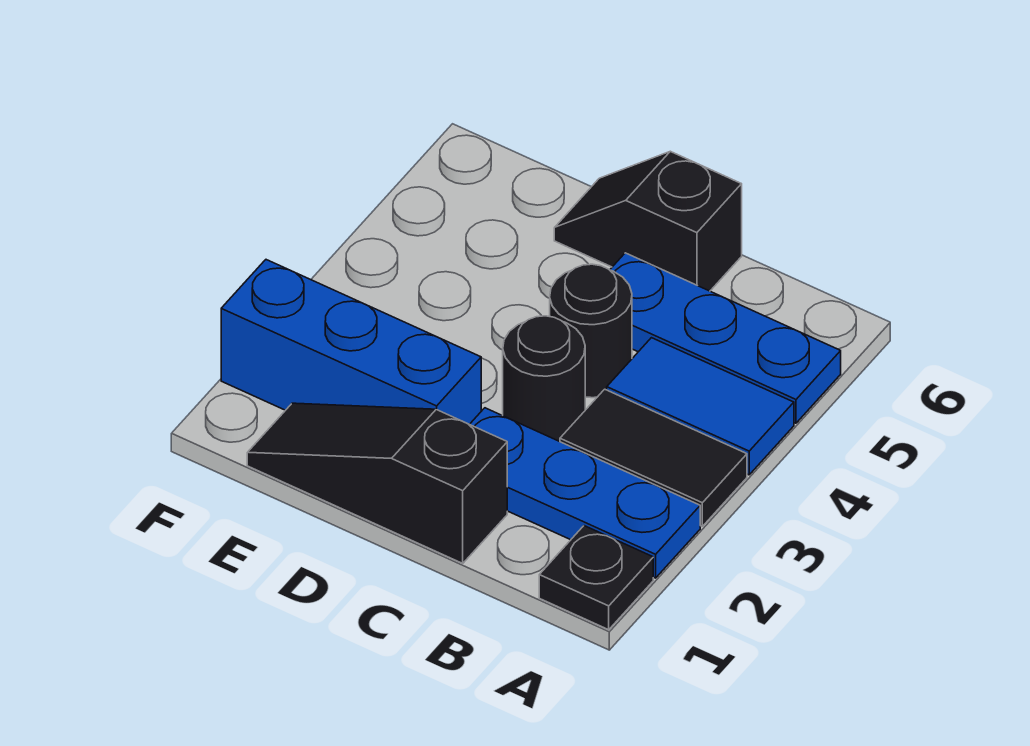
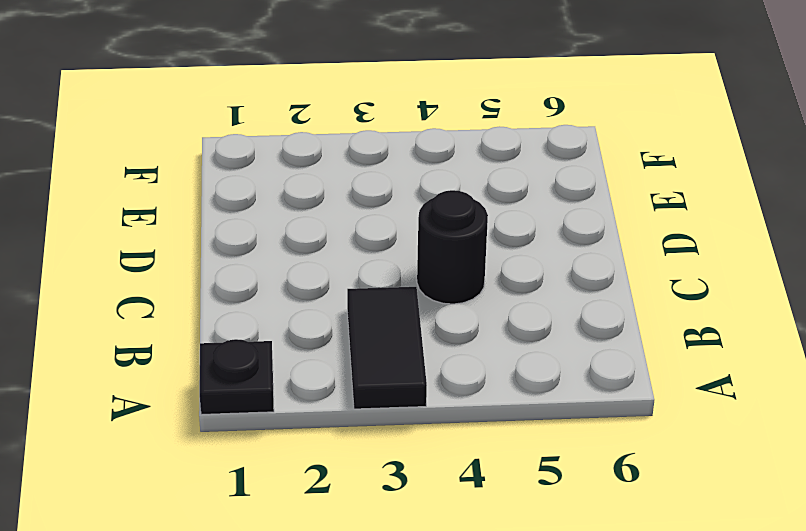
none -> blue 1x3 plate [470,408,700,578]
none -> blue 1x2 tile [607,338,794,475]

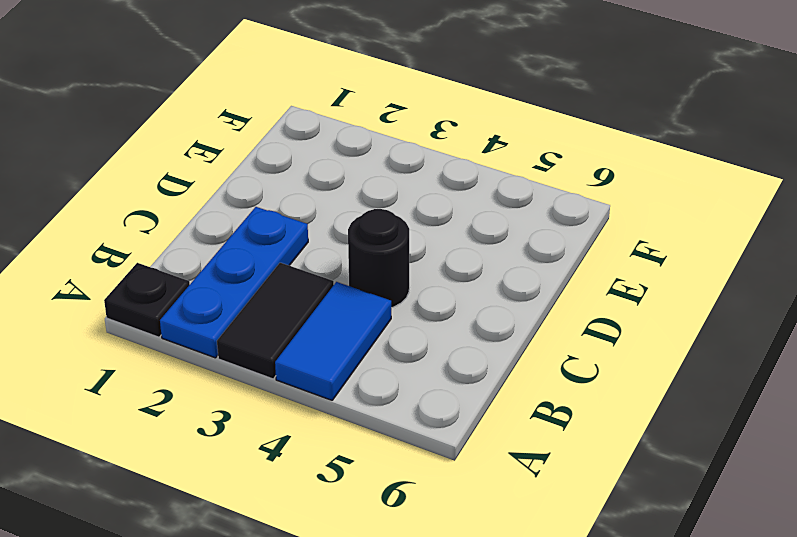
none -> blue 1x3 plate [610,253,841,423]
none -> black 1x3 slope [247,403,507,563]

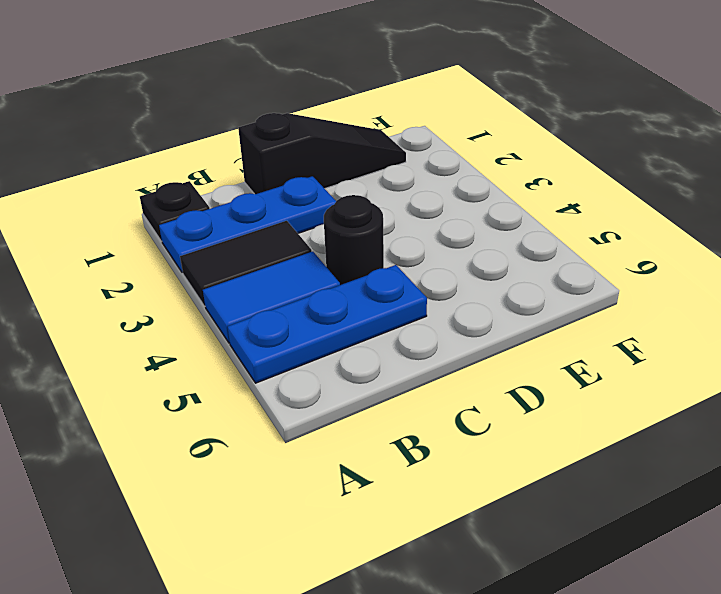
none -> black 1x1 round brick [503,316,585,442]
none -> black 1x2 slope [554,151,742,291]

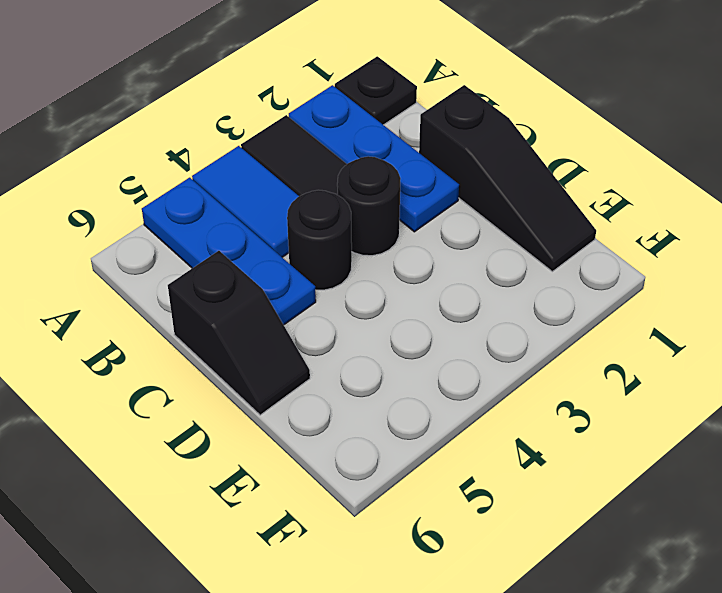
none -> blue 1x3 brick [221,260,481,424]

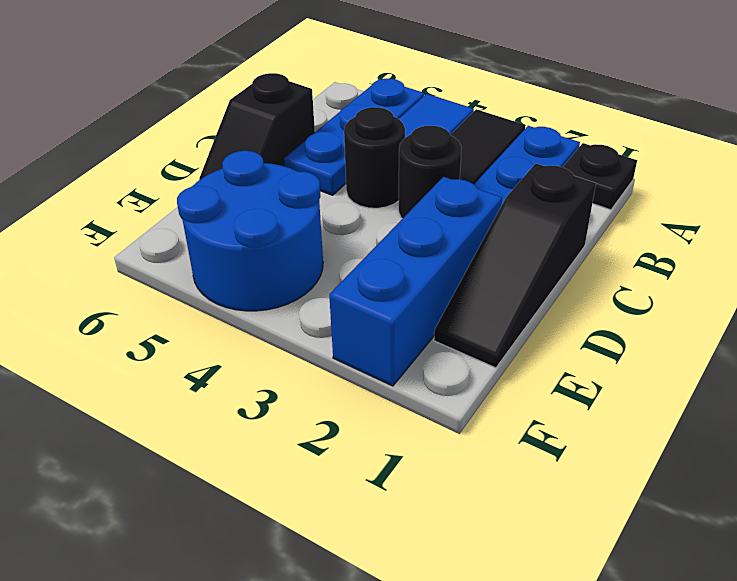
blue 2x2 round brick [177,151,323,311] -> none

